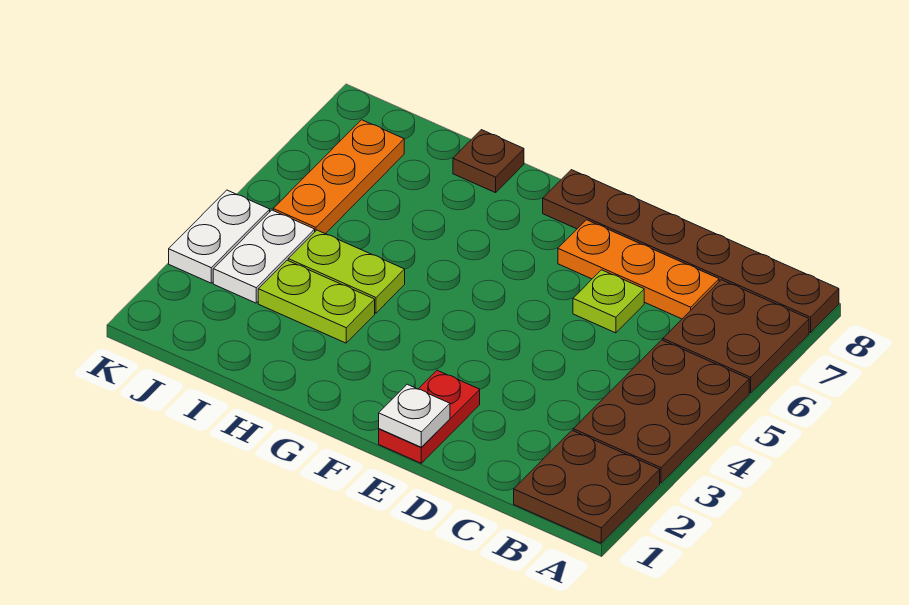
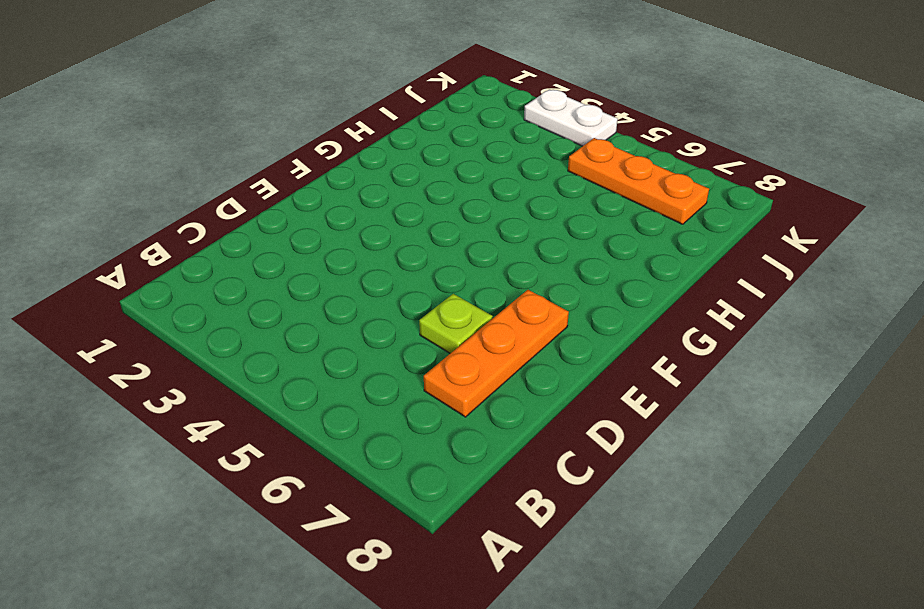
none -> brown 2x2 plate [514,430,660,543]
none -> brown 2x3 plate [573,340,749,483]
none -> brown 2x2 plate [663,280,809,393]

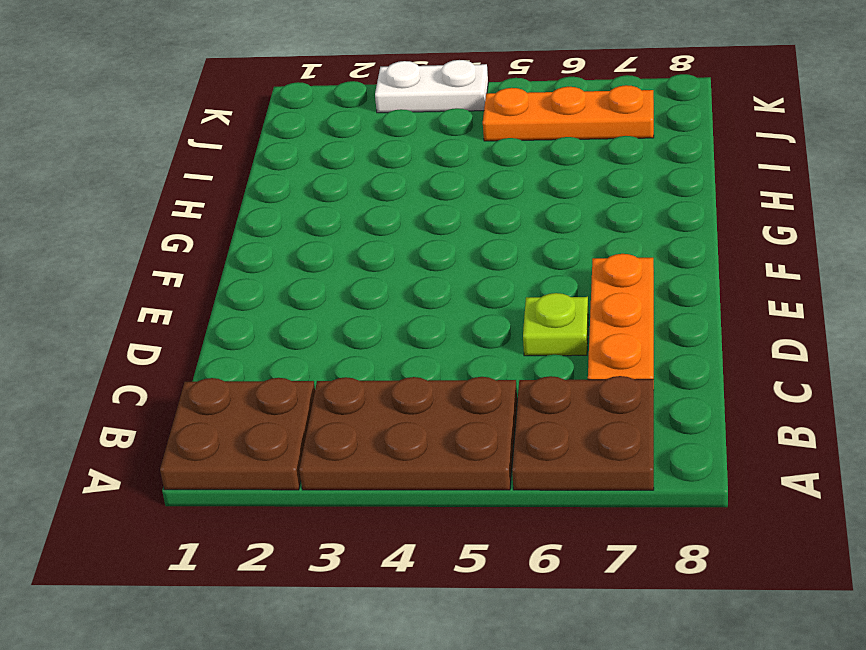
none -> brown 1x6 plate [543,170,839,333]
none -> red 1x2 plate [379,370,480,463]
none -> lime 1x2 plate [258,260,375,343]

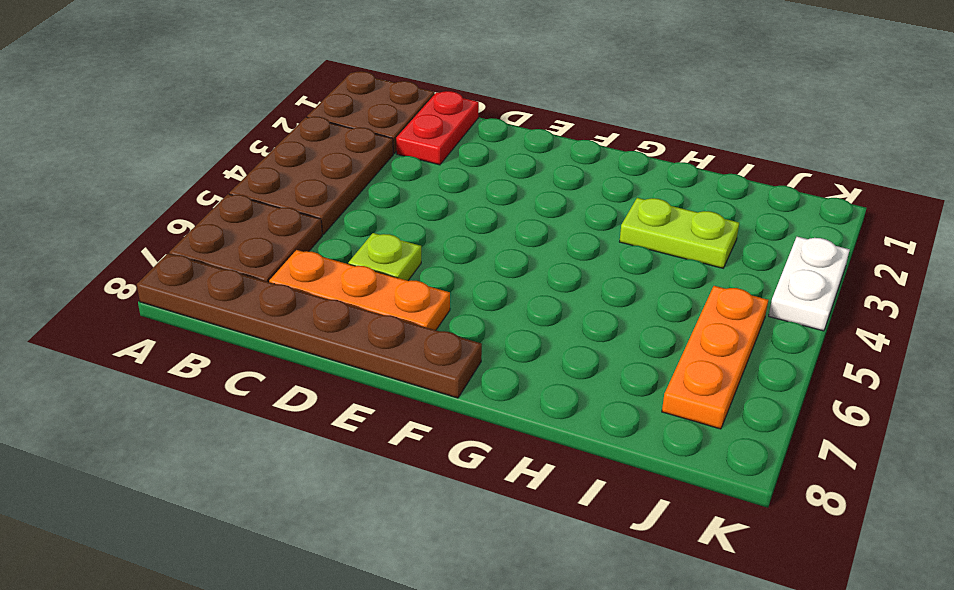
red 1x2 plate [396,91,479,165] -> red 1x2 plate moved to [379,370,480,463]
none -> lime 1x2 plate [288,230,405,313]
none -> brown 1x1 plate [453,130,524,193]
none -> white 1x2 plate [213,210,315,303]

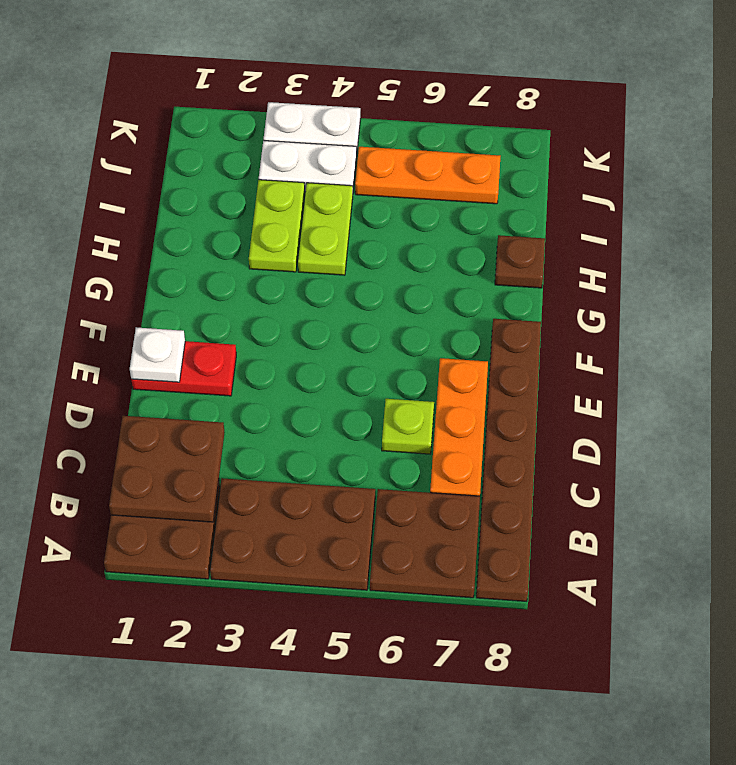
brown 2x2 plate [109,416,225,522] -> none

